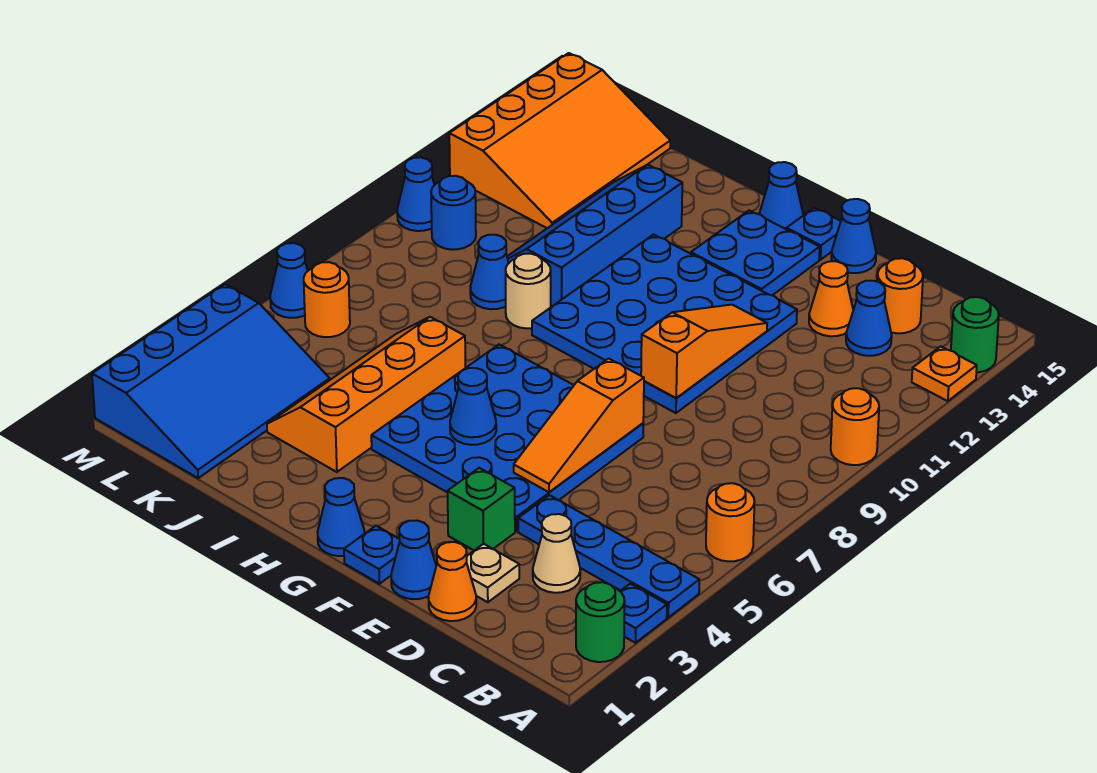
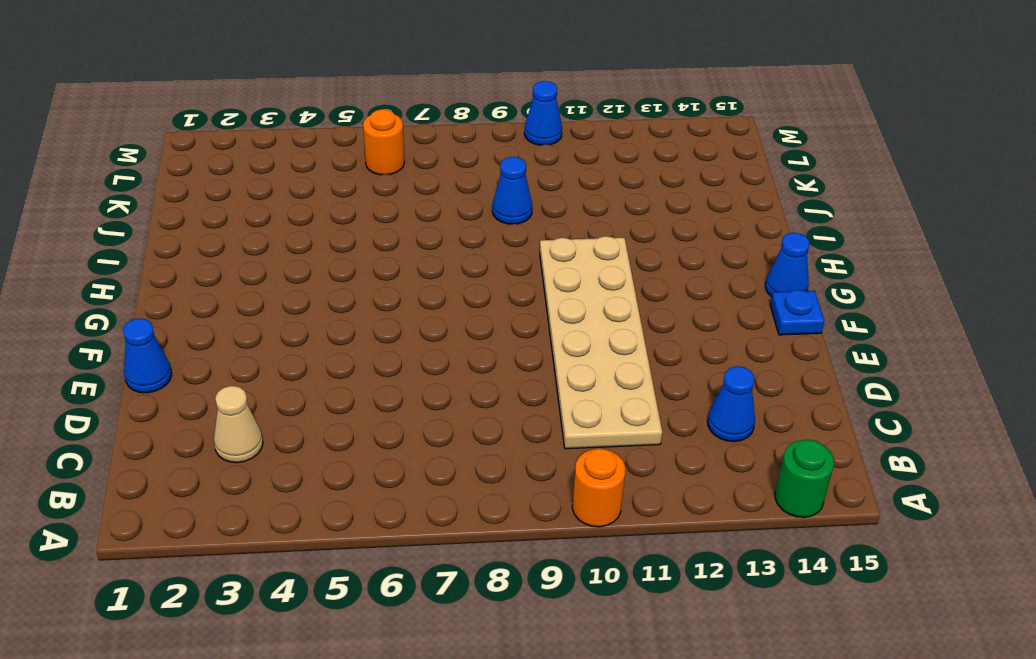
tan 2x6 plate [540,236,662,449] -> blue 4x4 plate [532,235,797,413]
none -> green 1x1 round brick [576,582,625,662]
none -> blue 1x1 plate [620,584,667,643]
none -> blue 1x4 plate [518,495,699,617]
none -> orange 1x1 round brick [706,483,755,561]

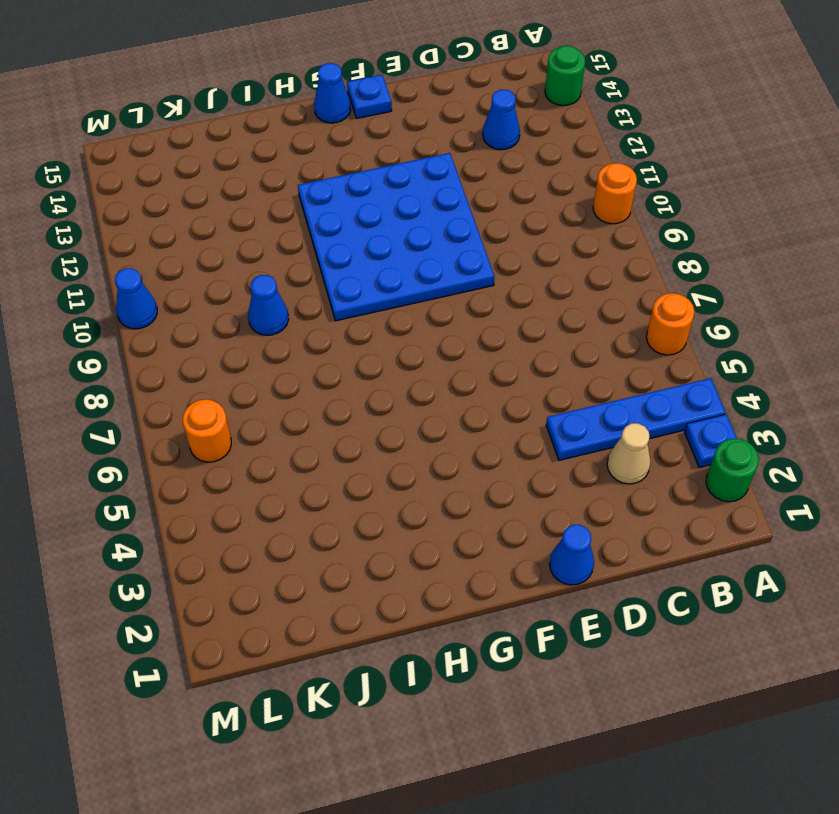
none -> orange 1x1 plate [912,346,977,401]
none -> orange 1x1 round brick [877,258,923,333]
none -> orange 1x1 cone [428,542,476,621]
none -> tan 1x1 plate [467,544,519,602]

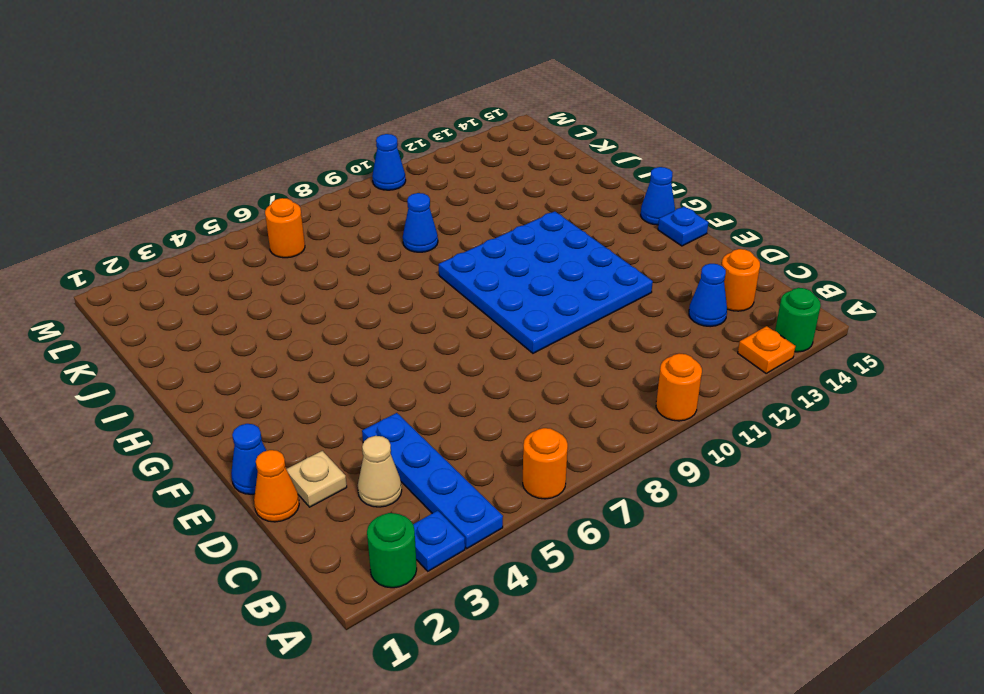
none -> orange 1x1 cone [809,261,853,336]
none -> green 1x1 brick [448,468,515,550]
none -> blue 4x4 plate [371,345,643,531]
none -> blue 1x1 cone [831,199,876,273]

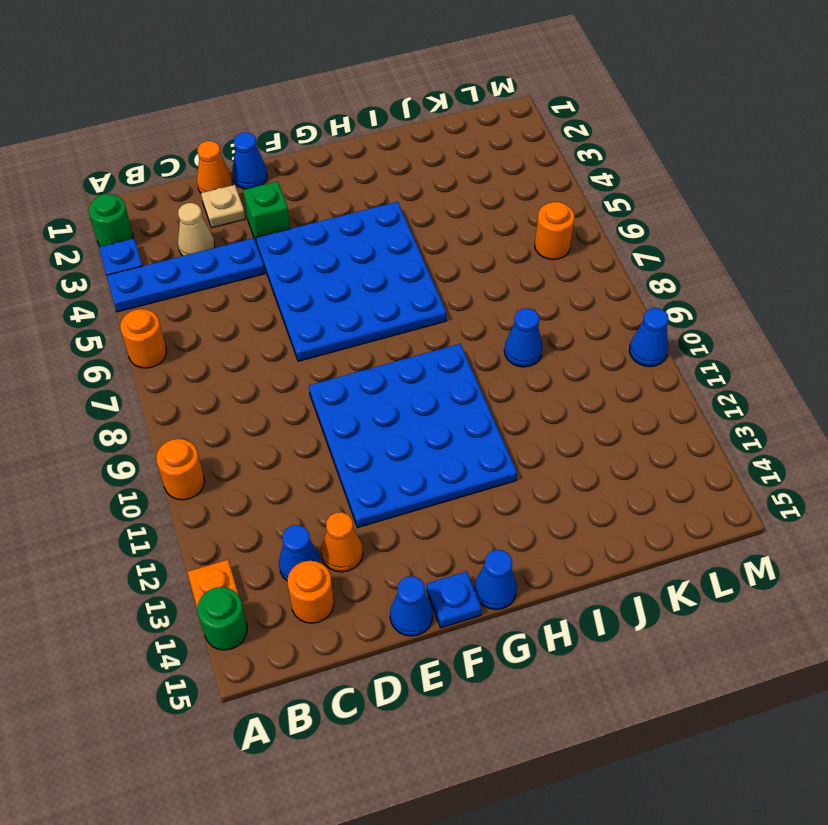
none -> blue 1x1 plate [344,526,400,584]
none -> blue 2x2 plate [691,211,820,295]
none -> blue 1x1 cone [318,478,364,556]
none -> orange 2x4 slope [267,317,465,472]

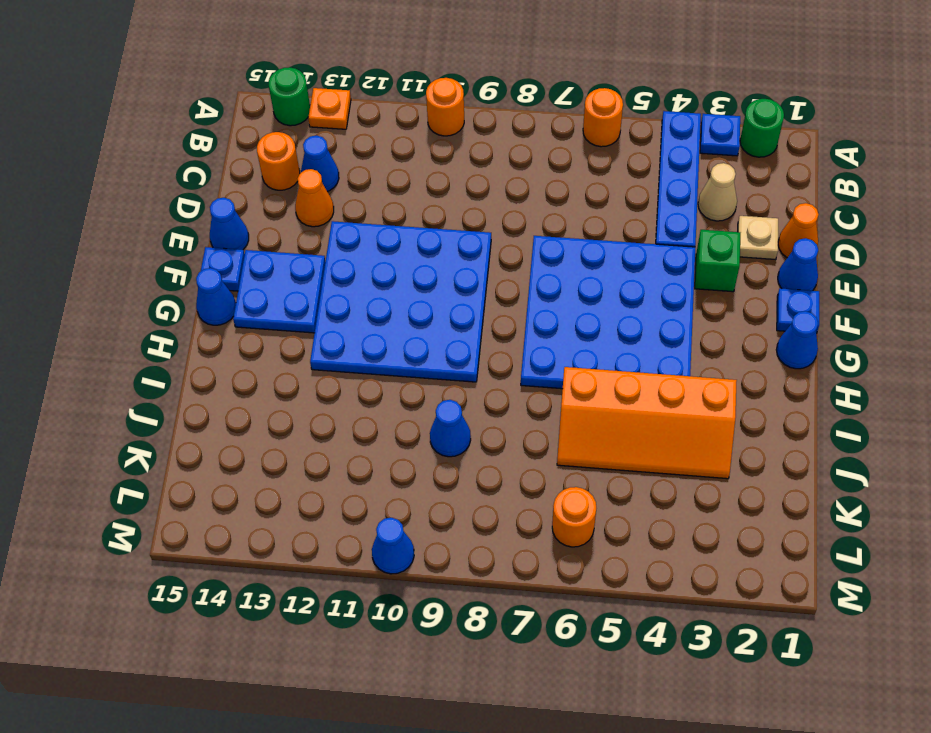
none -> tan 1x1 round brick [506,254,551,328]
none -> blue 2x4 slope [507,165,682,307]
none -> blue 3x4 slope [92,284,330,478]
none -> orange 3x4 slope [449,53,670,228]

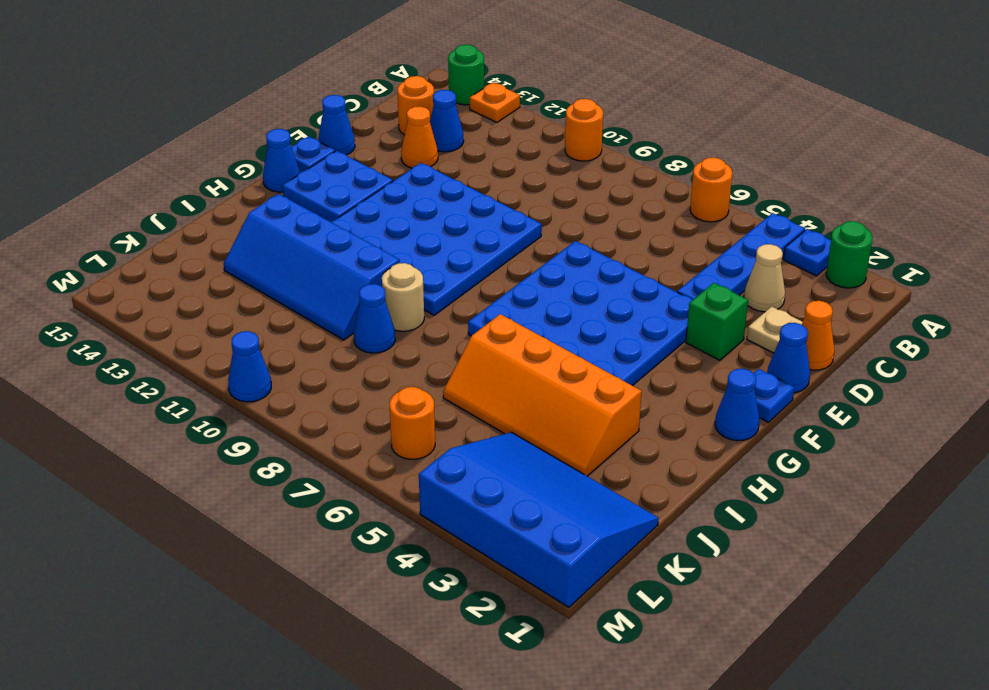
none -> orange 3x4 slope [449,53,670,228]
none -> blue 1x1 round brick [431,176,476,250]
none -> blue 1x1 cone [270,243,308,318]
none -> orange 1x3 slope [514,359,644,492]

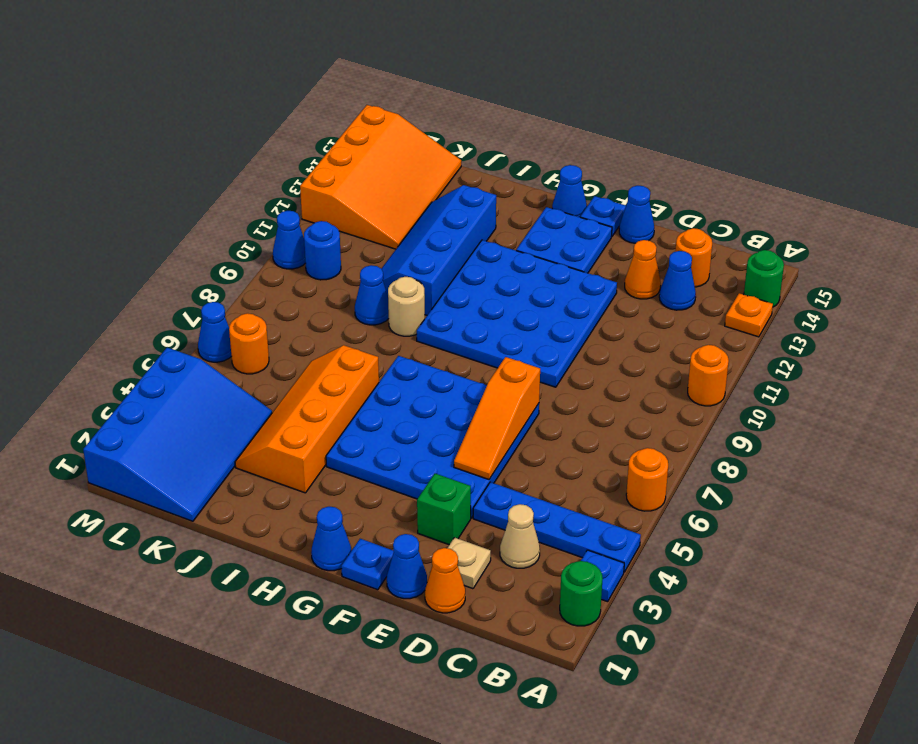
none -> orange 1x3 slope [641,305,767,398]
none -> blue 1x1 cone [450,368,496,445]

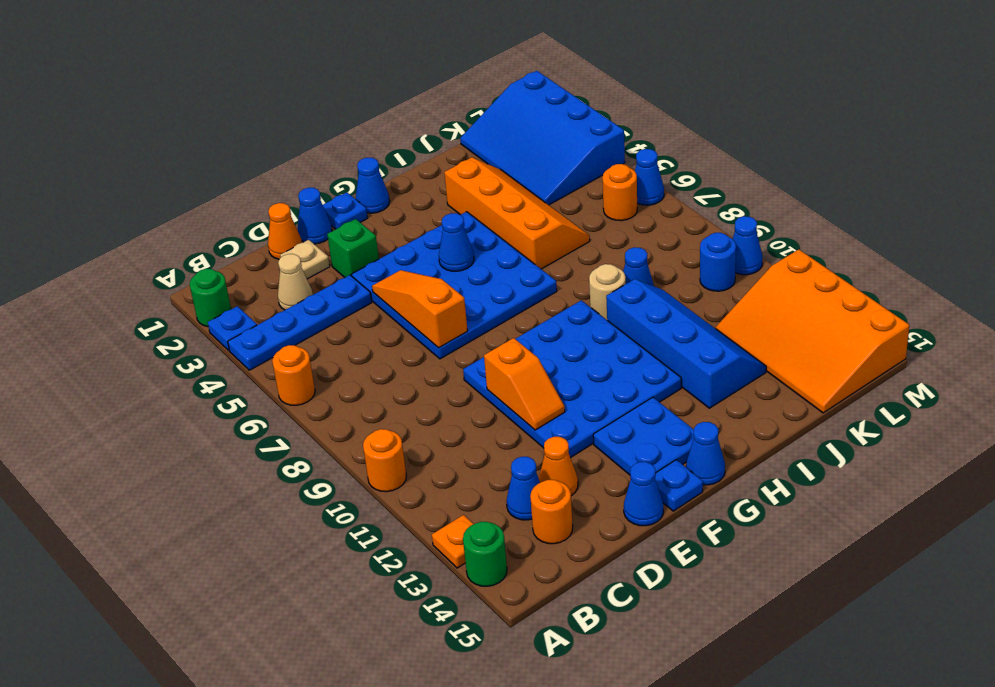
orange 1x2 slope [484,338,565,430] -> orange 1x3 slope [641,305,767,398]

